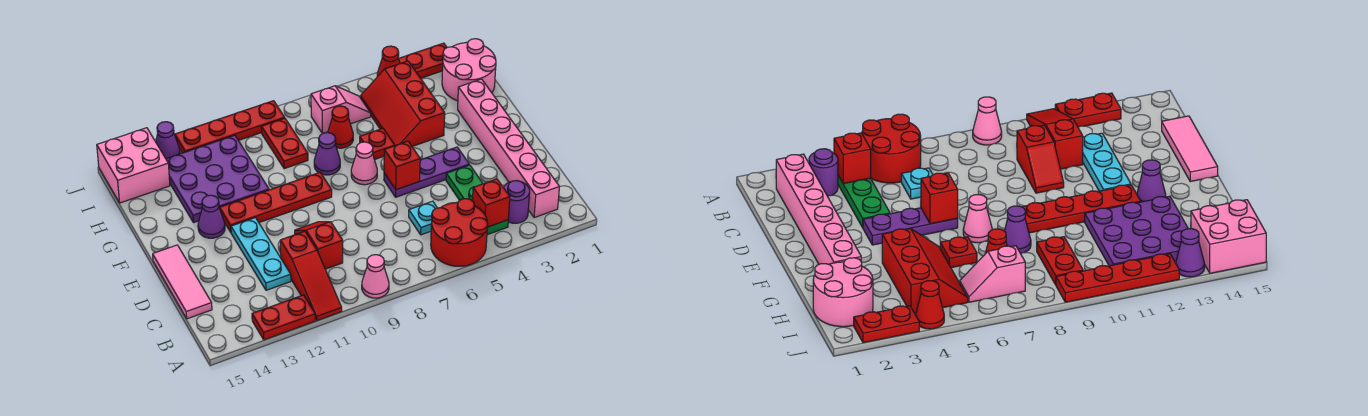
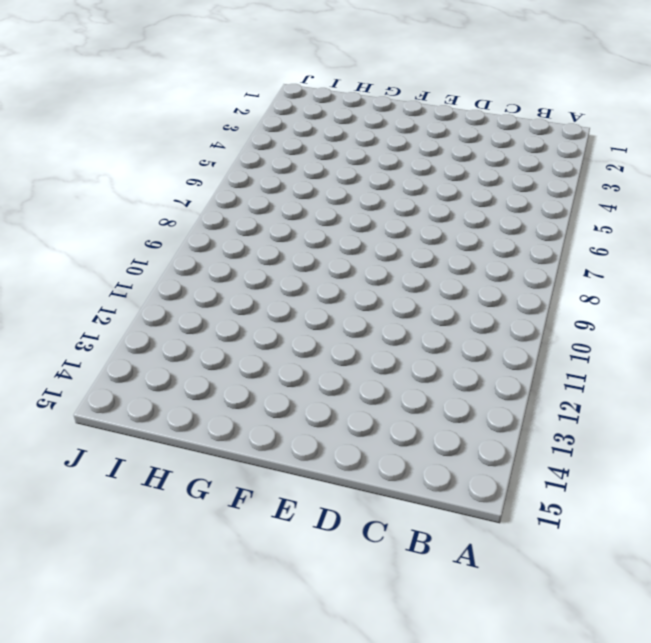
none -> red 2x2 round brick [431,199,488,266]
none -> pink 1x1 cone [362,255,389,298]
none -> red 1x3 slope [280,231,342,320]
none -> red 1x2 plate [252,295,315,340]

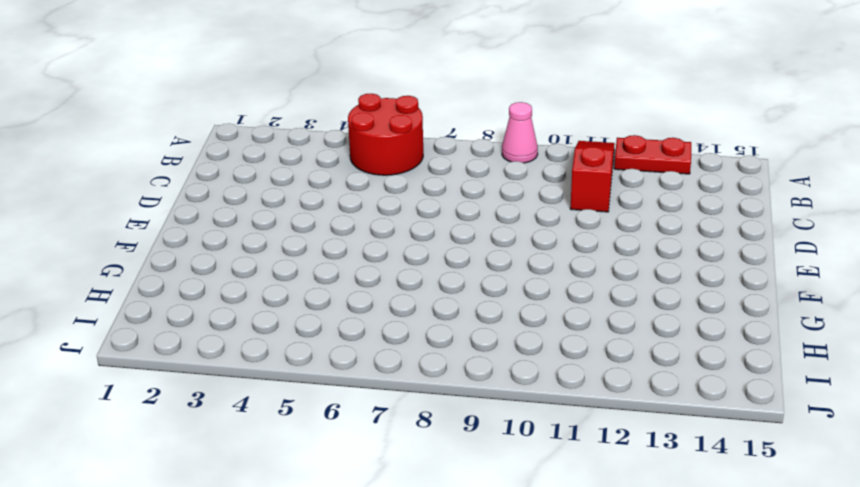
none -> pink 1x6 brick [458,79,560,218]
none -> purple 1x1 round brick [503,181,530,223]
none -> green 1x3 plate [446,165,508,235]
none -> cyan 1x1 plate [409,201,437,235]

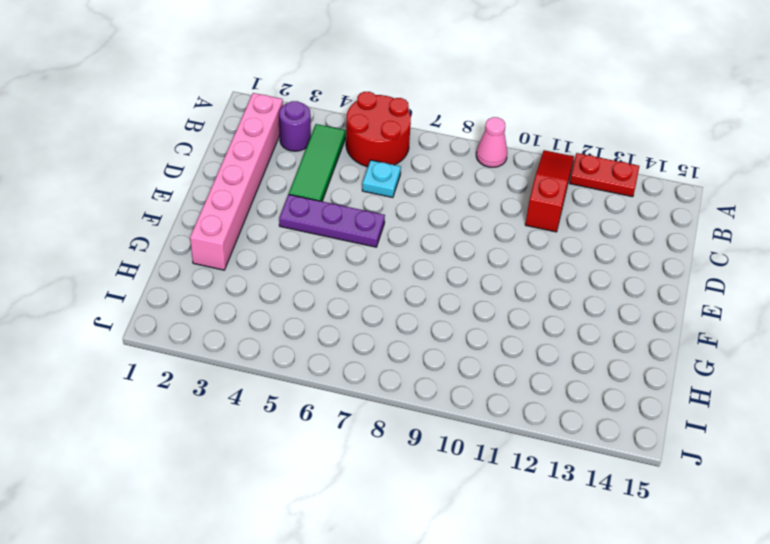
green 1x3 tile [289,124,346,201] -> green 1x3 plate [446,165,508,235]
none -> red 1x2 slope [295,222,343,269]
none -> cyan 1x3 plate [231,218,291,290]
none -> pink 1x3 tile [153,245,212,319]
none -> pink 1x1 cone [351,142,377,185]

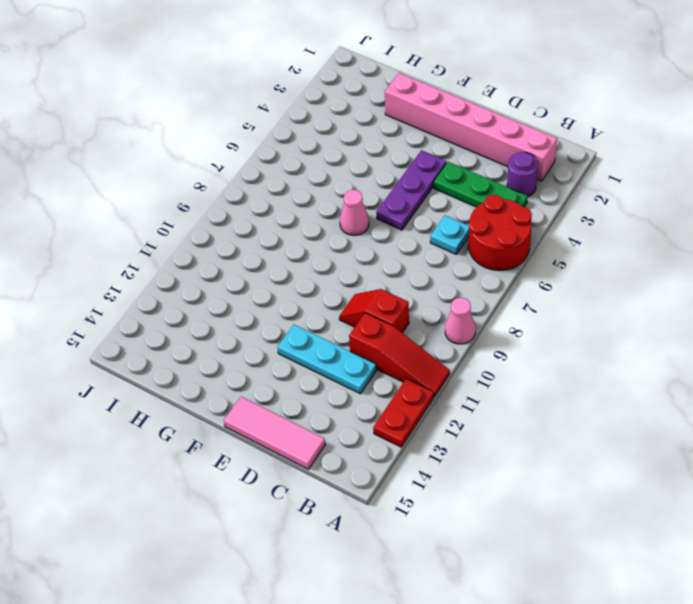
none -> red 1x4 plate [219,172,332,232]
none -> purple 1x1 cone [198,195,225,238]
none -> red 2x3 slope [360,61,445,146]
none -> red 1x1 plate [360,128,395,160]

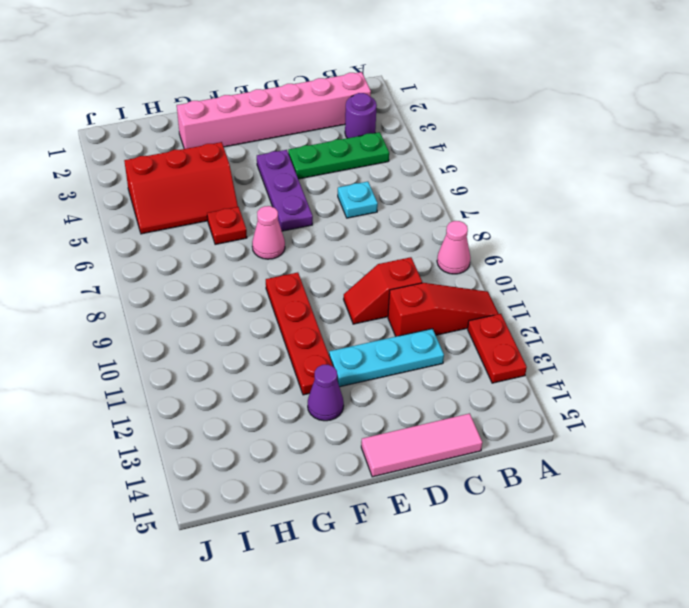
none -> red 2x2 round brick [431,199,488,266]
none -> purple 1x1 cone [314,133,340,175]
none -> purple 3x3 plate [166,135,269,223]
none -> pink 2x2 round brick [442,39,496,101]

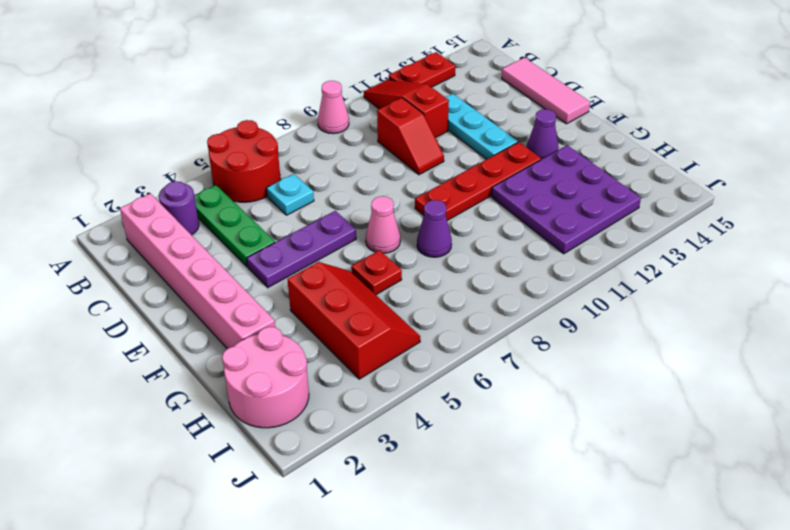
none -> red 1x1 cone [328,106,353,148]
none -> red 1x2 plate [261,118,308,169]
none -> pink 1x2 slope [311,86,371,134]
none -> pink 2x2 brick [97,128,170,203]

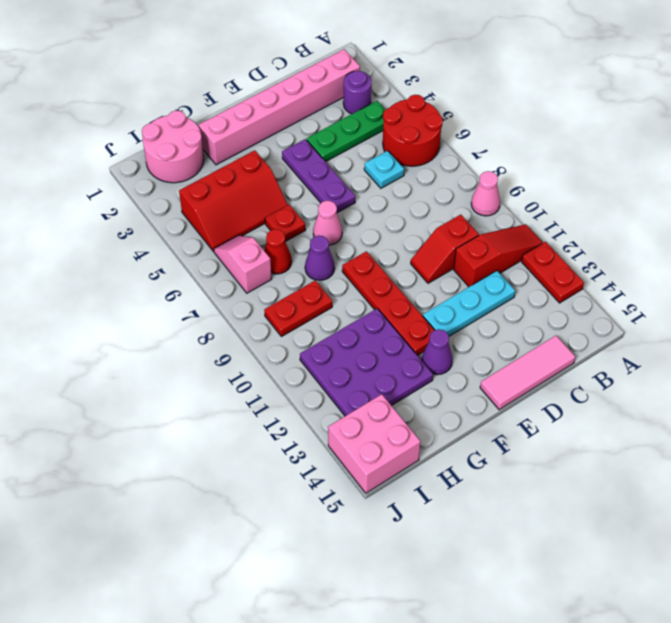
none -> red 1x2 plate [399,43,447,78]
none -> red 1x1 cone [377,46,400,76]
none -> red 1x4 plate [175,101,285,153]
none -> purple 1x1 cone [156,122,180,159]

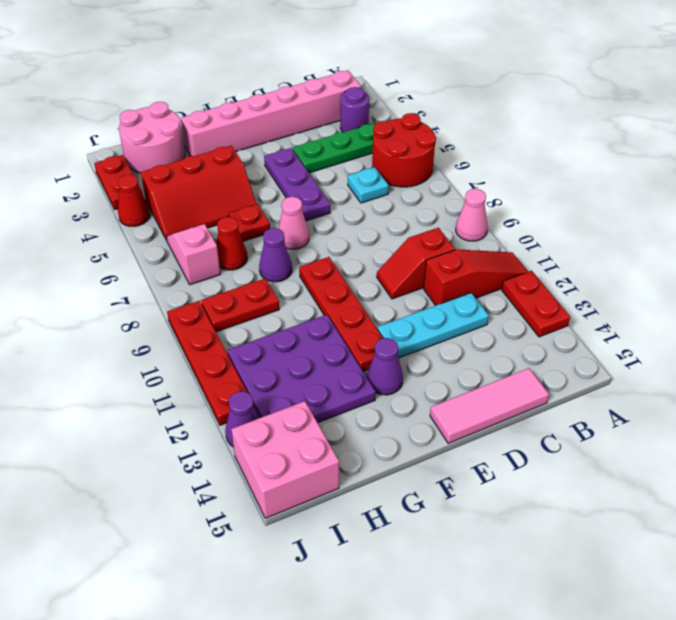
none -> red 1x1 brick [473,179,510,227]
none -> red 1x1 brick [384,141,420,190]

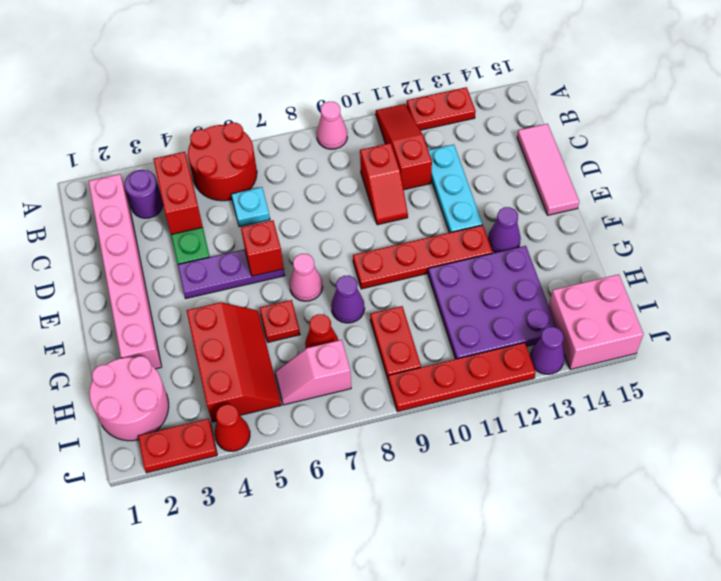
red 1x2 brick [153,152,203,234] -> red 1x1 brick [473,179,510,227]

